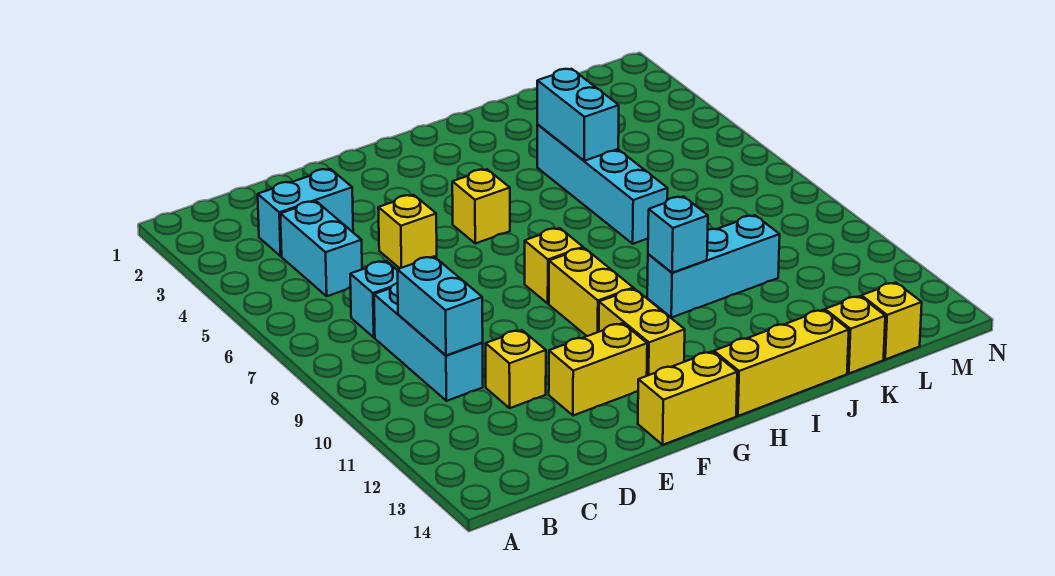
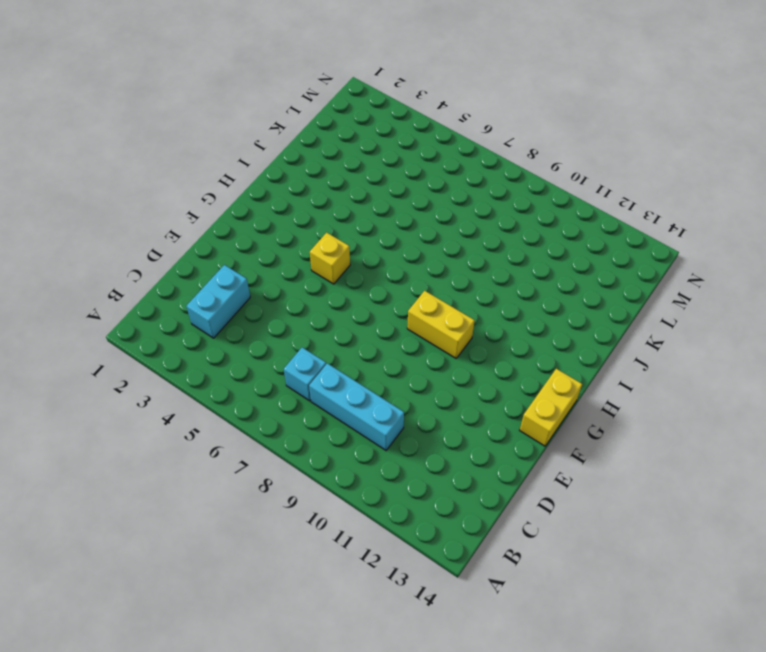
none -> cyan 1x2 brick [280,201,362,296]
none -> yellow 1x1 brick [486,330,546,408]
none -> yellow 1x1 brick [378,195,437,268]

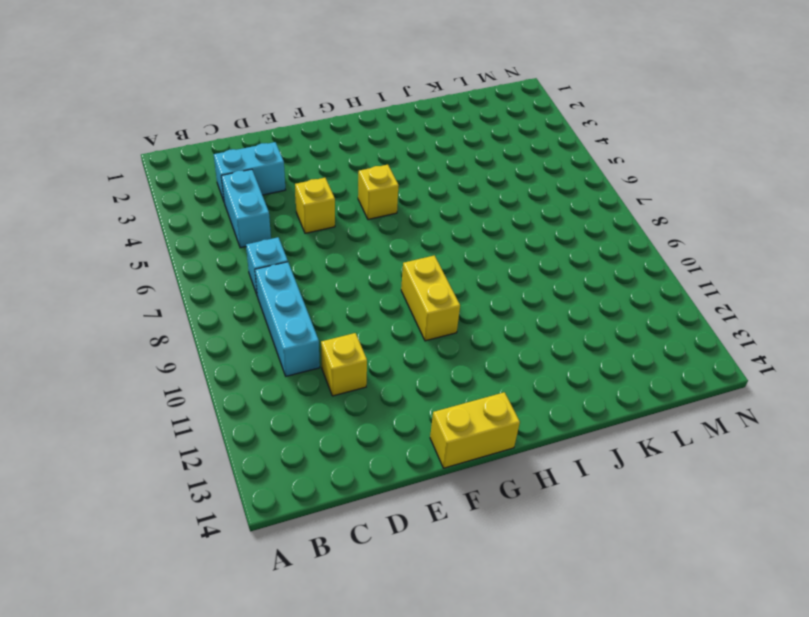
none -> yellow 1x2 brick [549,323,647,416]
none -> yellow 1x1 brick [525,228,583,304]
none -> yellow 1x2 brick [599,289,685,376]

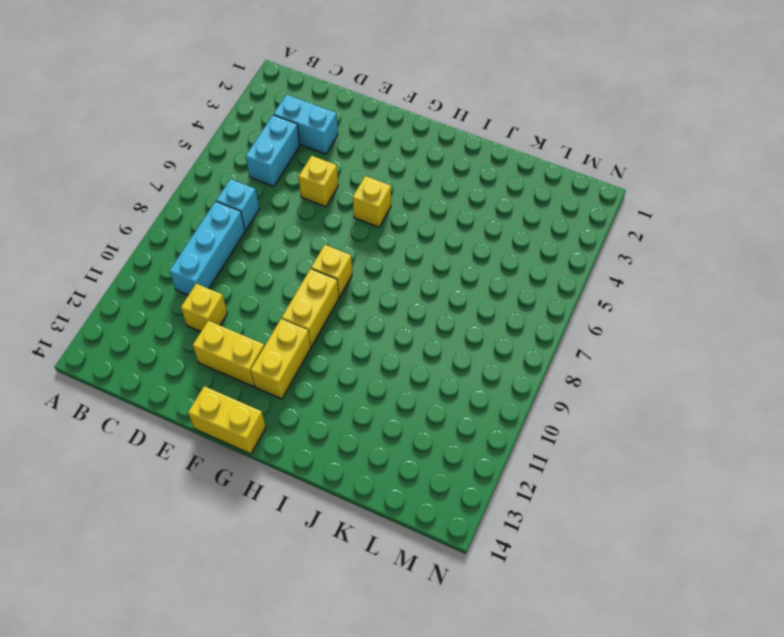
none -> yellow 1x3 brick [714,310,849,416]
none -> cyan 1x3 brick [647,215,780,318]
none -> cyan 1x4 brick [537,125,668,244]

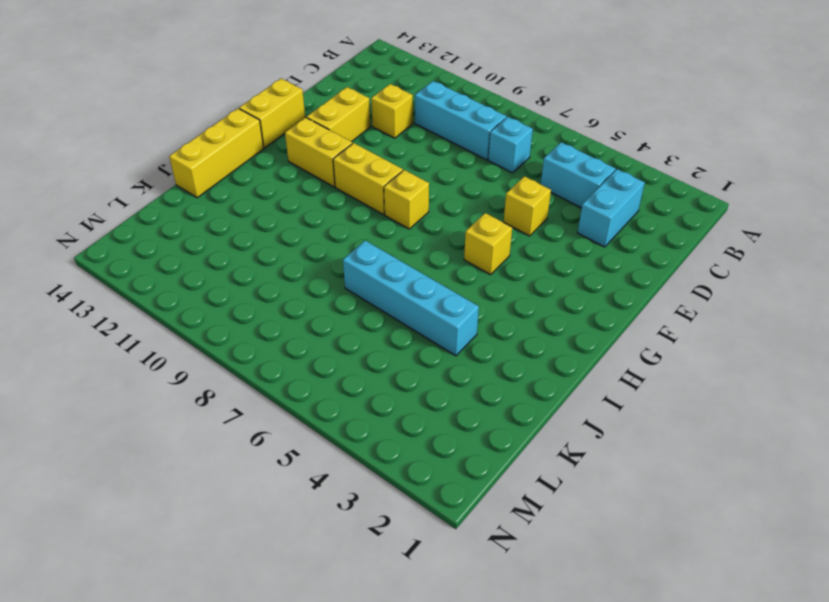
none -> cyan 1x3 brick [647,215,780,318]
none -> yellow 1x1 brick [825,296,885,373]
none -> yellow 1x1 brick [861,283,922,359]

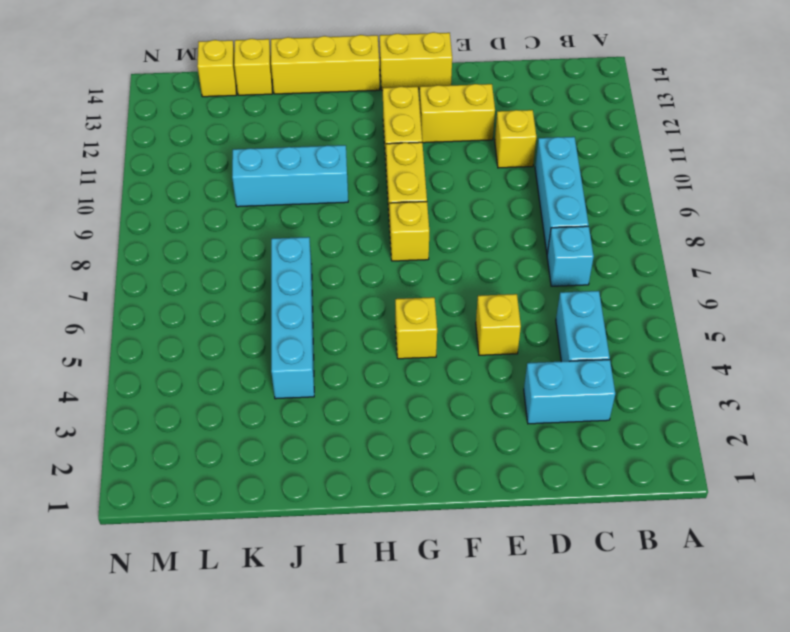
none -> cyan 1x2 brick [397,257,483,356]
none -> cyan 1x1 brick [648,197,708,273]
none -> cyan 1x2 brick [537,69,619,161]

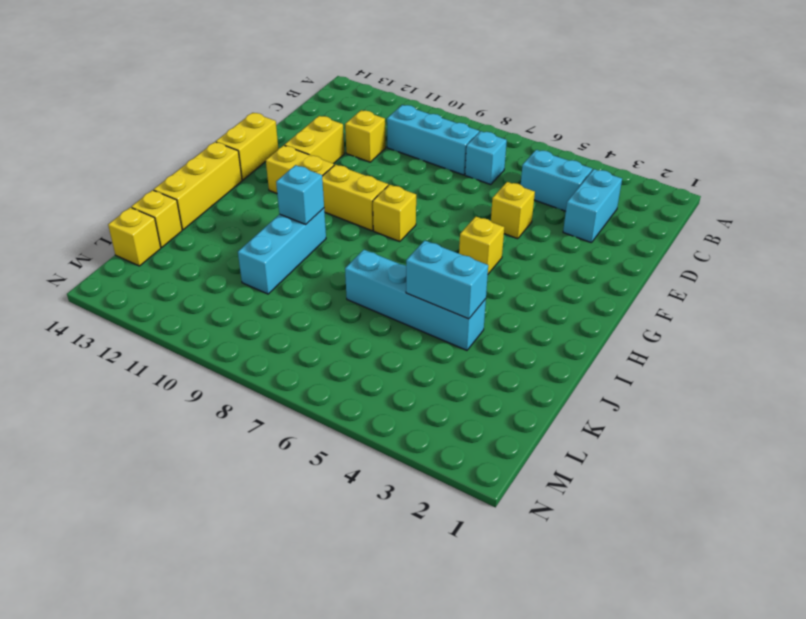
none -> cyan 1x2 brick [397,257,483,356]

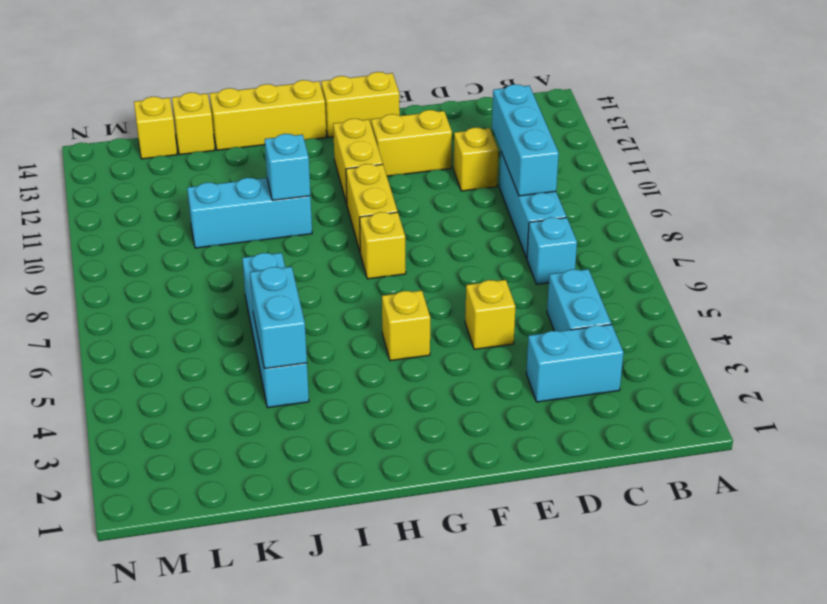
cyan 1x3 brick [492,84,559,196] -> cyan 1x2 brick [397,257,483,356]

